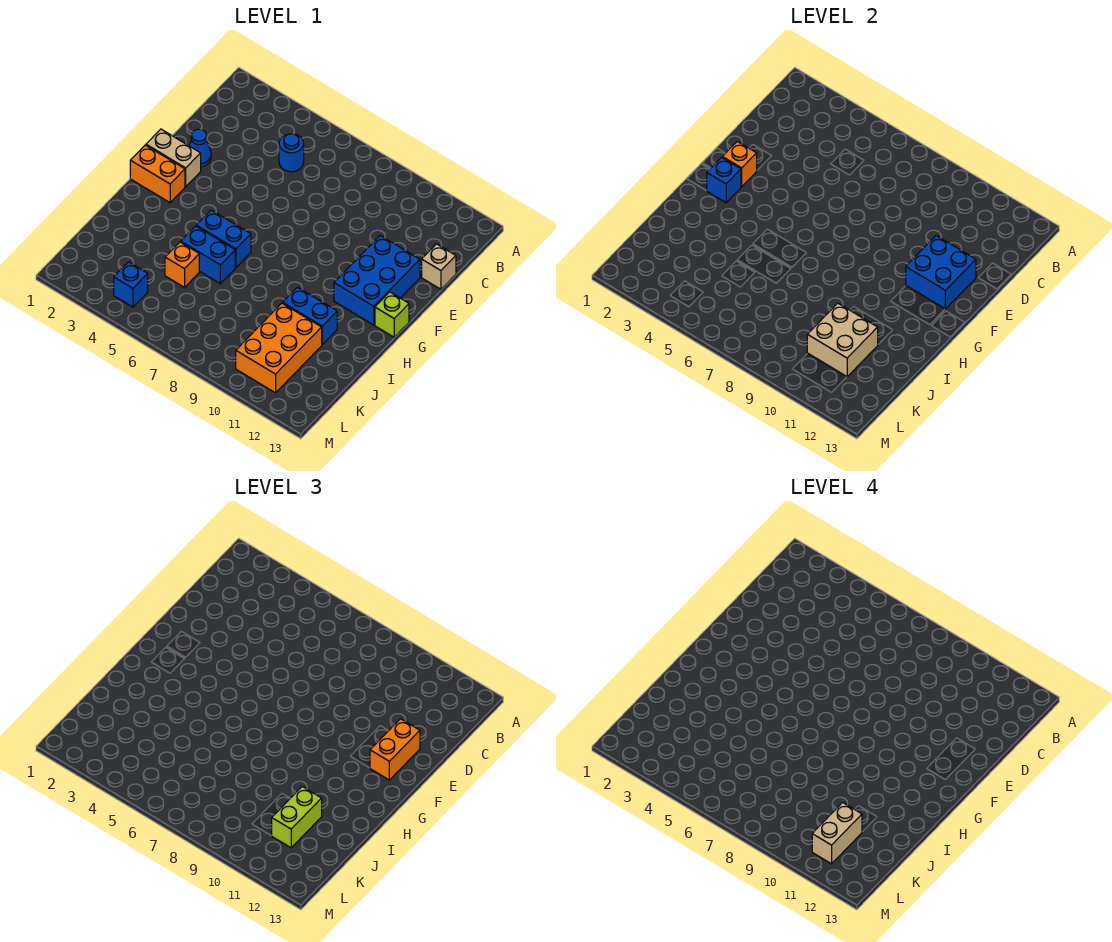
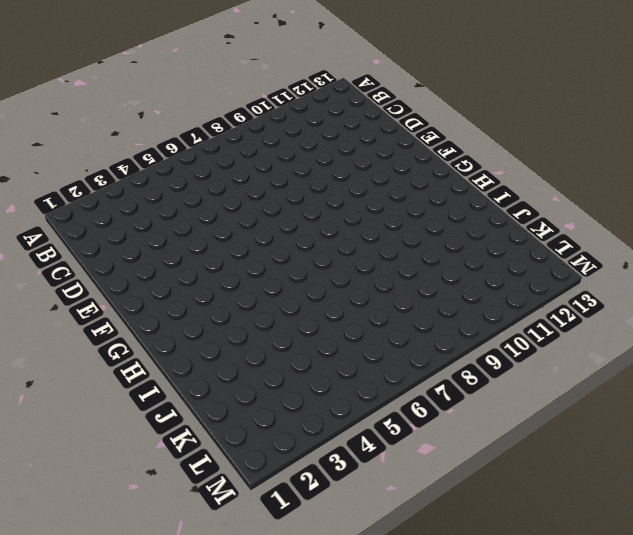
none -> blue 1x1 round brick [279,134,304,172]
none -> tan 1x1 brick [422,244,456,289]
none -> blue 1x1 cone [190,129,211,167]

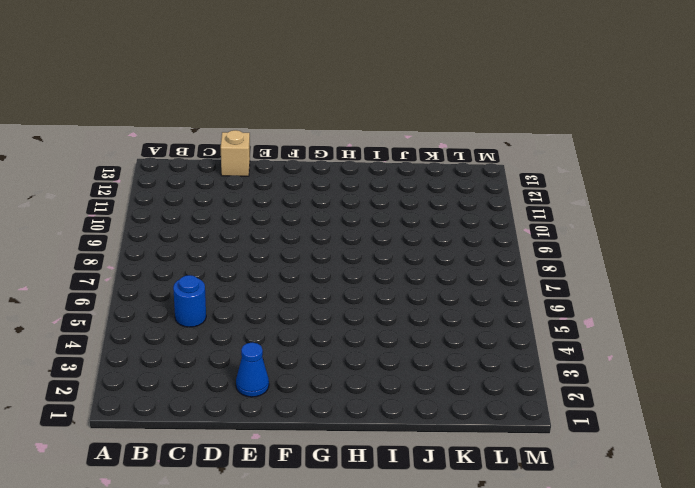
none -> blue 2x3 brick [334,236,420,325]
none -> tan 1x2 brick [146,129,201,187]
none -> orange 1x2 brick [130,145,185,203]

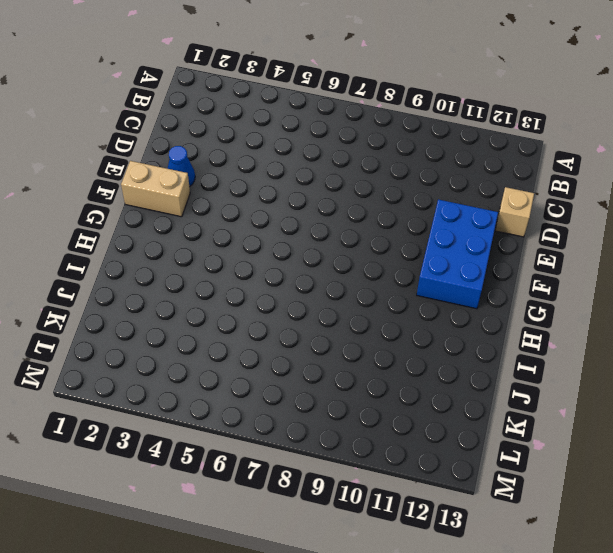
none -> blue 1x1 round brick [279,134,304,172]
none -> orange 1x2 brick [130,145,185,203]
none -> lime 1x1 brick [375,292,409,337]

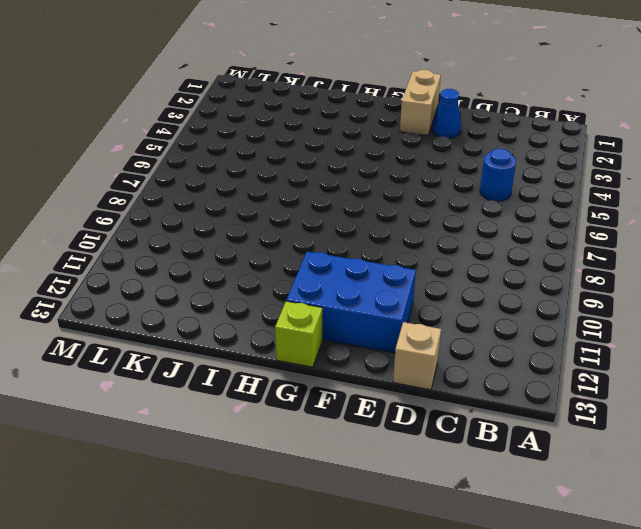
none -> orange 1x2 brick [130,145,185,203]
none -> blue 1x2 brick [196,210,251,268]
none -> blue 1x2 brick [181,226,235,284]

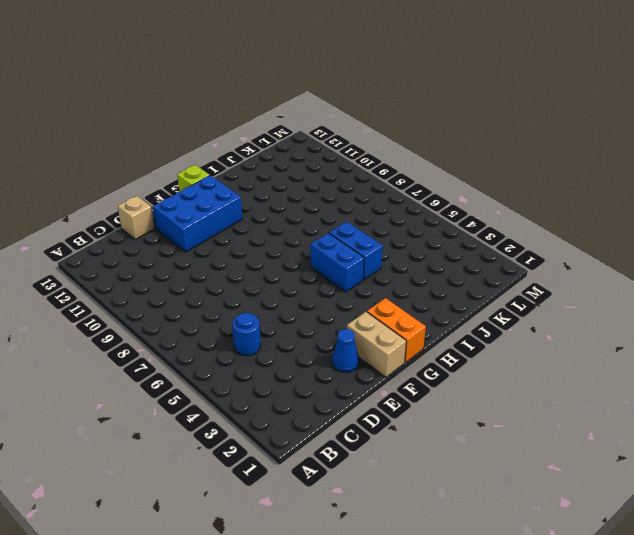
none -> blue 1x2 brick [283,287,337,345]
none -> orange 1x1 brick [165,242,199,287]
none -> orange 2x3 brick [236,303,322,393]

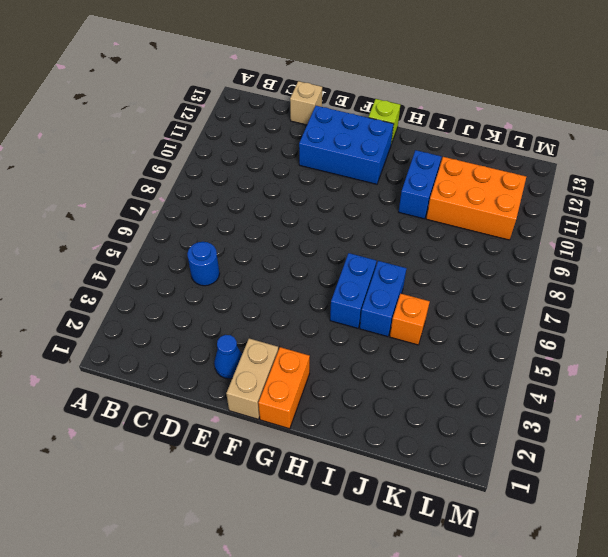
none -> blue 1x1 brick [114,262,148,307]
none -> blue 2x2 brick [906,236,976,309]
none -> orange 1x1 brick [722,141,757,187]

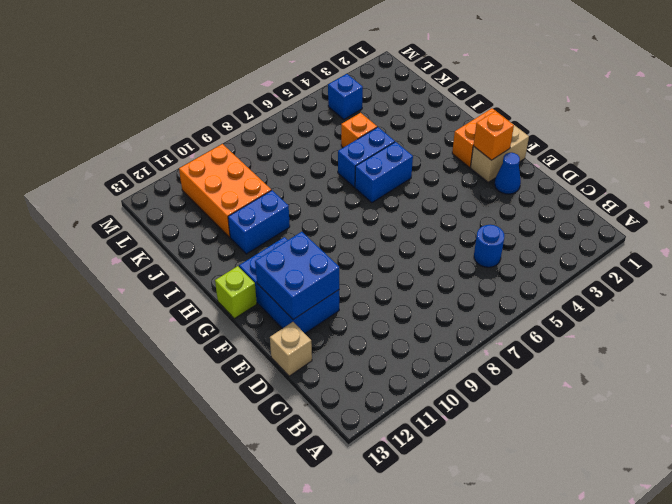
none -> blue 1x1 brick [707,157,741,203]
none -> tan 2x2 brick [807,303,878,377]
none -> orange 1x2 brick [370,719,420,780]

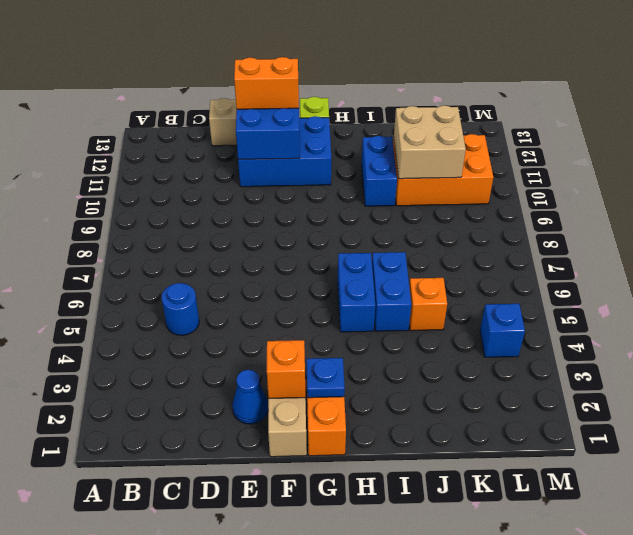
blue 1x1 plate [306,358,345,398] -> blue 1x1 brick [707,157,741,203]
none -> lime 1x2 brick [272,786,322,848]
none -> tan 1x2 brick [812,802,862,864]

